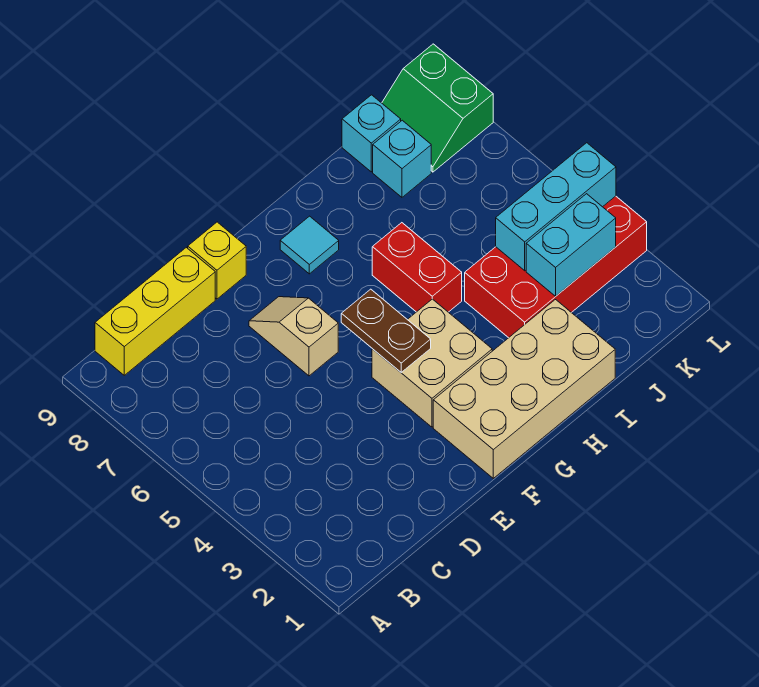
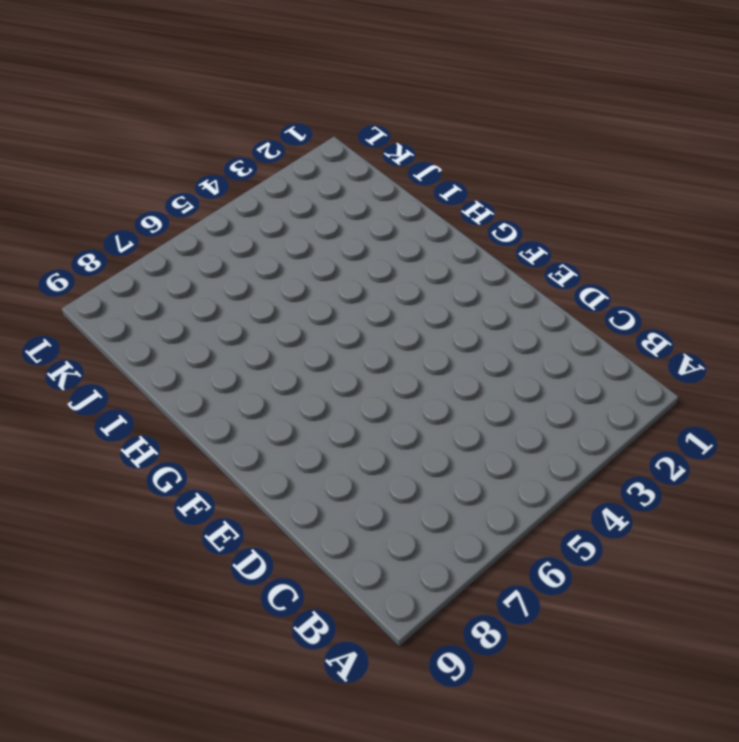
none -> yellow 1x3 brick [95,248,215,375]
none -> tan 1x2 slope [249,297,338,376]
none -> yellow 1x1 brick [188,222,246,299]

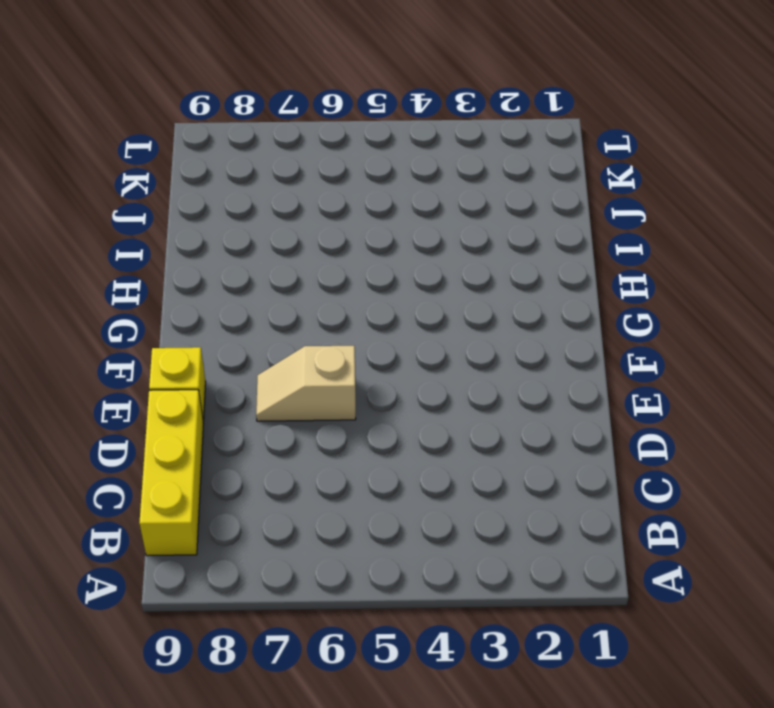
none -> tan 2x4 brick [433,300,615,478]
none -> tan 2x2 brick [372,299,492,427]
none -> cyan 1x1 tile [280,216,339,274]

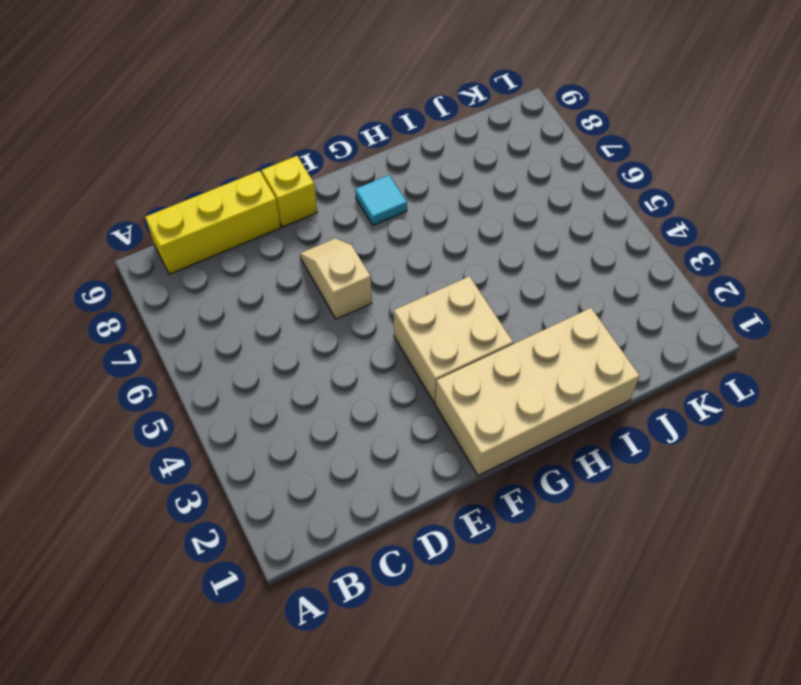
none -> red 1x2 brick [372,223,462,312]
none -> red 2x4 brick [465,196,647,338]
none -> cyan 1x1 brick [373,120,431,197]

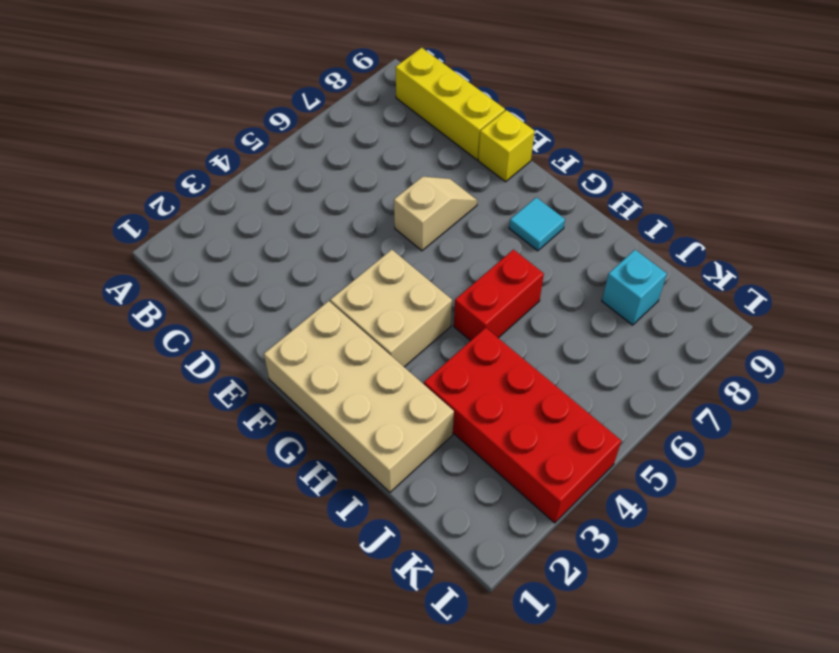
none -> cyan 1x1 brick [342,95,401,172]
none -> green 2x2 slope [382,44,493,172]
none -> brown 1x2 plate [341,289,431,372]

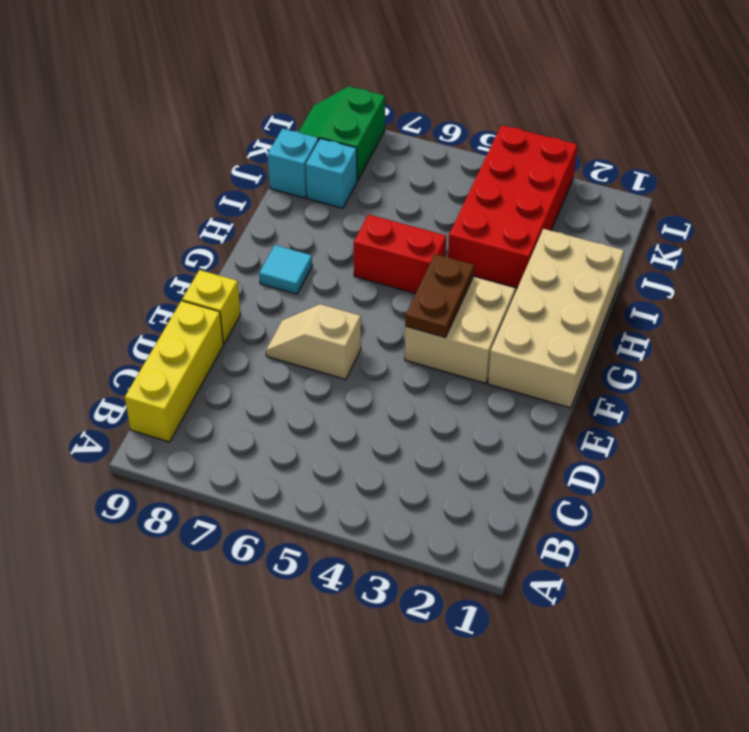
brown 1x2 plate [405,254,474,337] -> brown 1x2 plate turned to [341,289,431,372]
green 2x2 slope [299,86,385,181] -> green 2x2 slope turned to [382,44,493,172]
none -> cyan 1x2 brick [526,194,616,297]
none -> cyan 1x3 brick [496,143,616,271]

